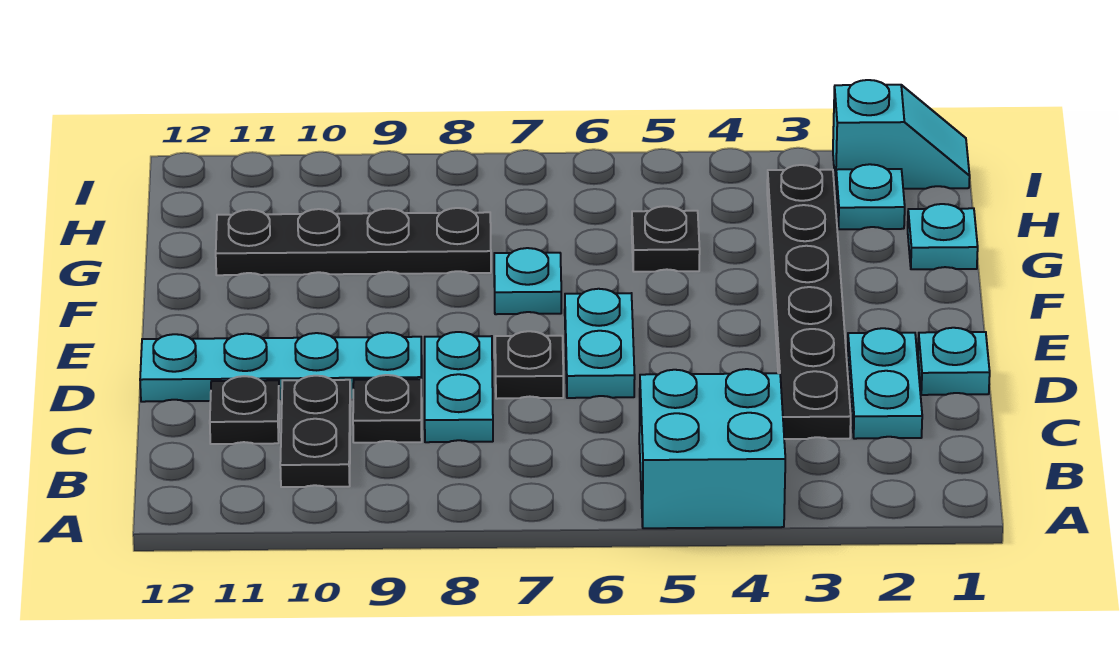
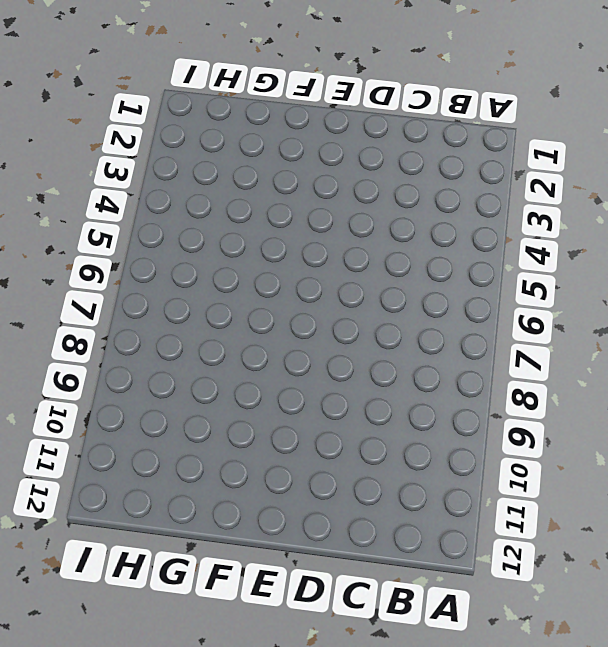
none -> cyan 2x2 brick [639,369,785,528]
none -> black 1x2 plate [280,376,351,487]
none -> cyan 1x2 plate [848,328,922,439]

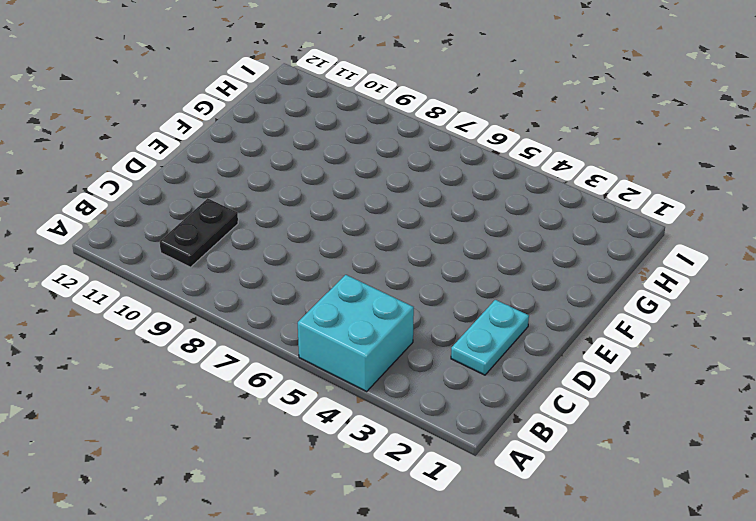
none -> black 1x6 plate [767,165,851,439]
none -> cyan 1x2 plate [425,332,493,442]
none -> black 1x1 plate [353,375,422,443]

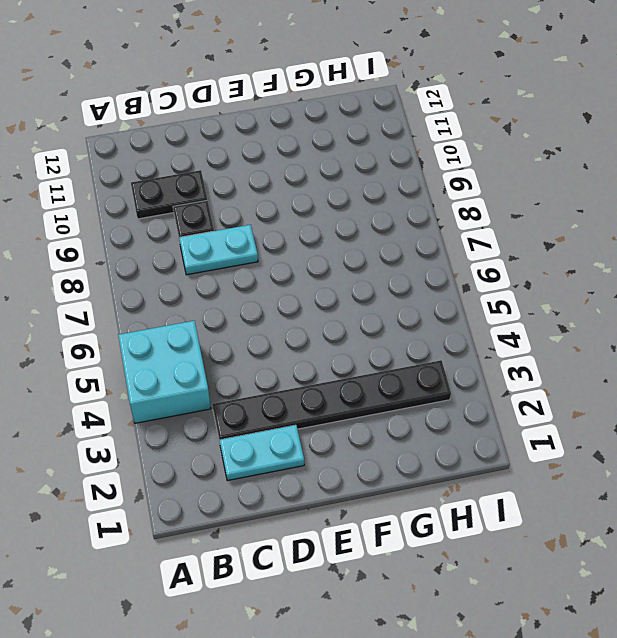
none -> black 1x1 plate [210,376,280,444]
none -> cyan 1x1 plate [918,328,990,395]
none -> cyan 1x2 plate [565,289,635,398]

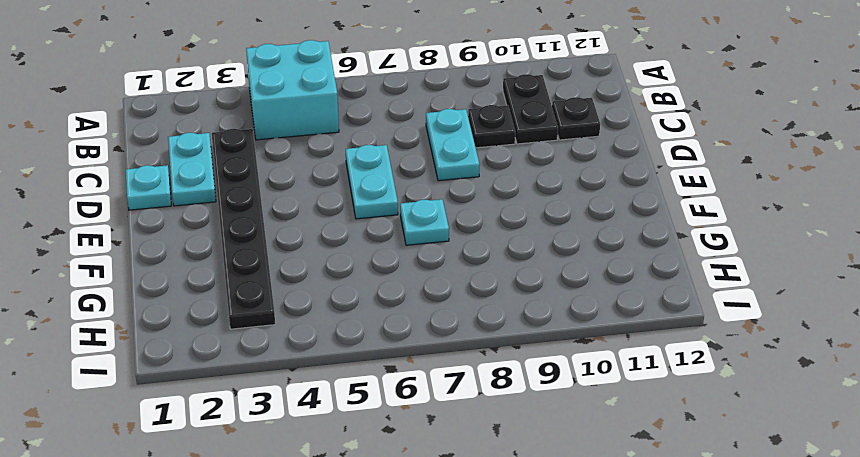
none -> black 1x1 plate [495,331,563,399]
none -> cyan 1x4 plate [140,332,422,402]
none -> cyan 1x1 plate [908,204,978,269]

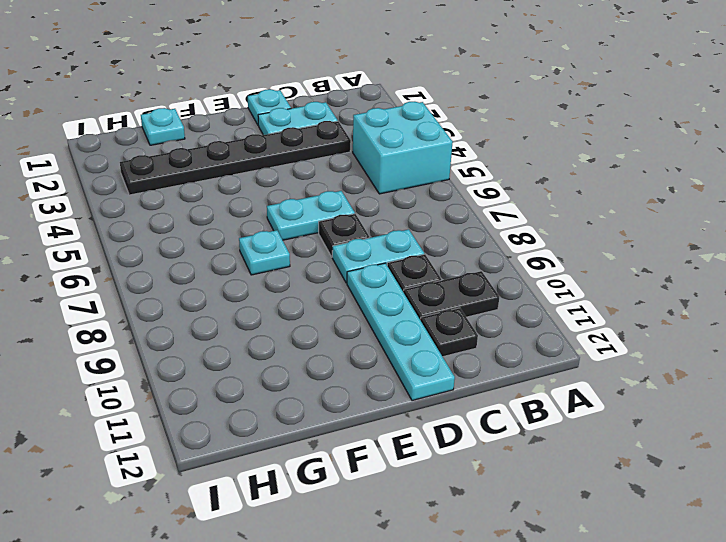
none -> black 1x1 plate [632,206,700,272]
none -> black 1x4 plate [216,208,491,275]
none -> cyan 1x1 plate [836,164,905,229]

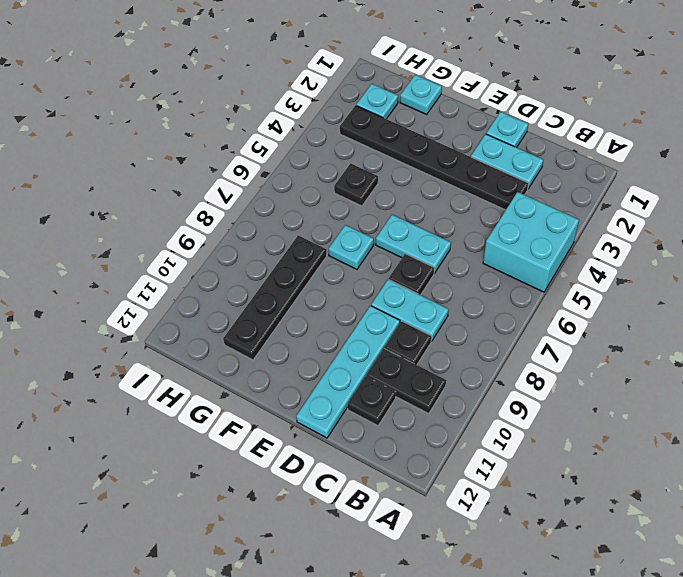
none -> cyan 1x2 slope [833,80,970,189]

